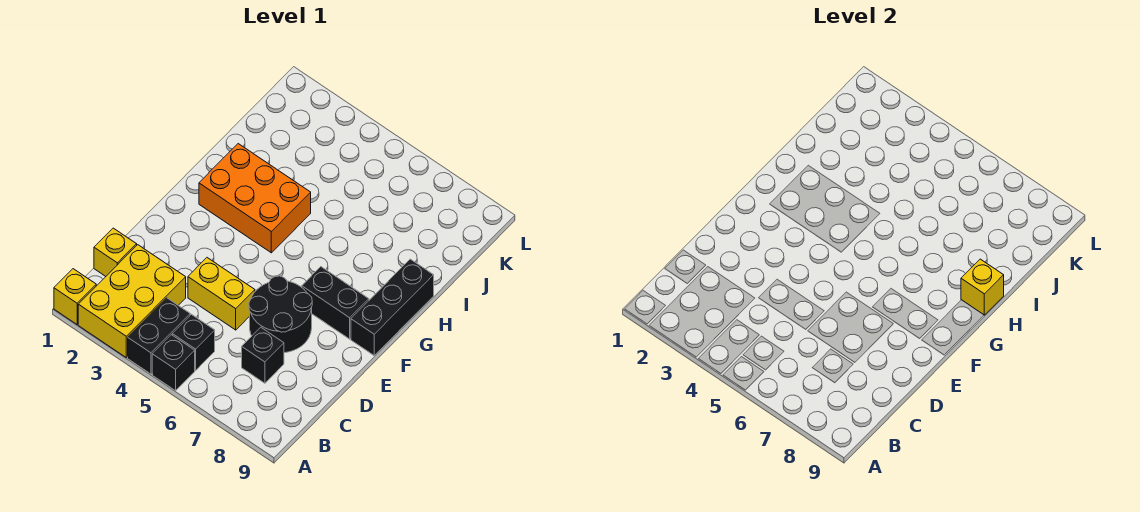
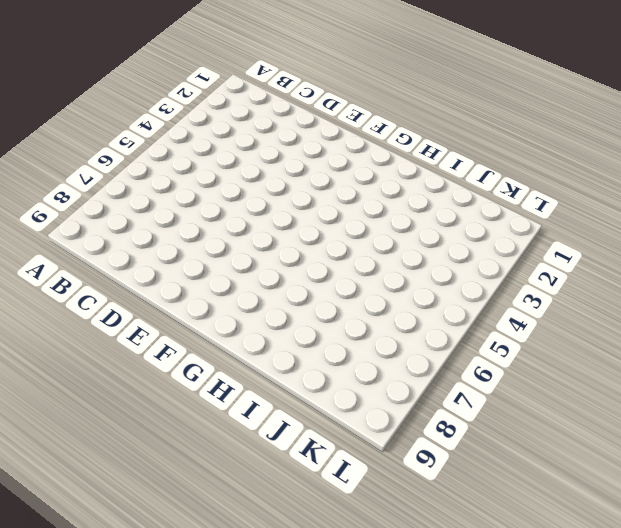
none -> yellow 1x1 brick [54,269,96,324]
none -> yellow 2x3 brick [78,245,186,357]
none -> black 1x2 brick [128,298,190,374]

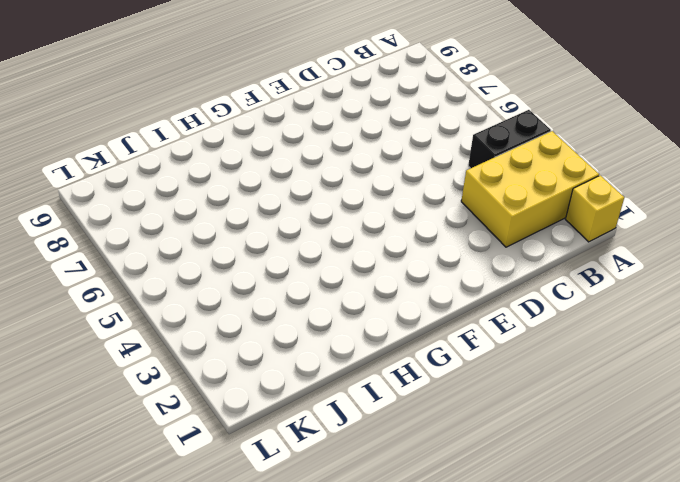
none -> black 1x1 brick [152,335,195,391]
none -> black 1x1 brick [172,314,215,370]
none -> yellow 1x1 brick [94,228,137,276]

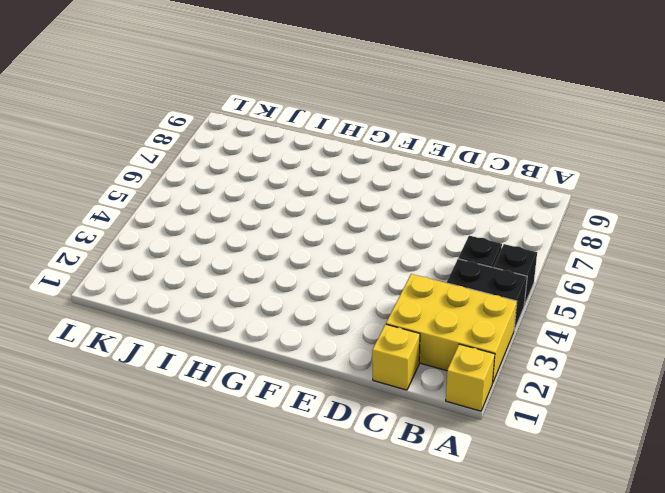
none -> black 1x1 brick [242,327,284,383]
none -> yellow 1x2 brick [188,258,255,330]
none -> black 2x2 round brick [249,276,312,353]

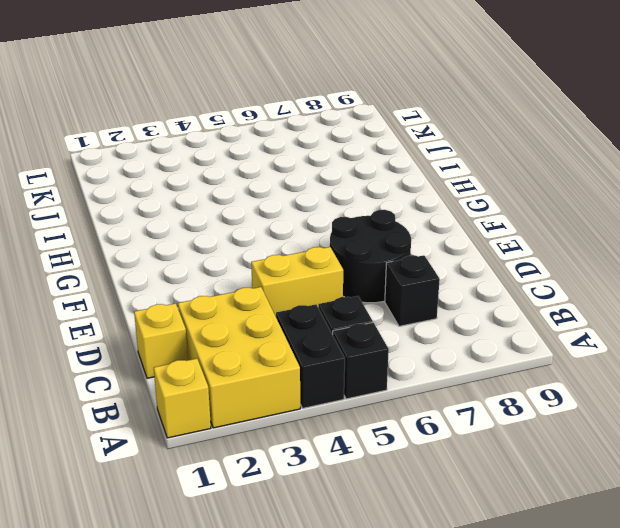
none -> black 1x2 brick [302,267,369,339]
none -> black 1x3 brick [351,259,434,355]
none -> orange 2x3 brick [199,144,311,253]

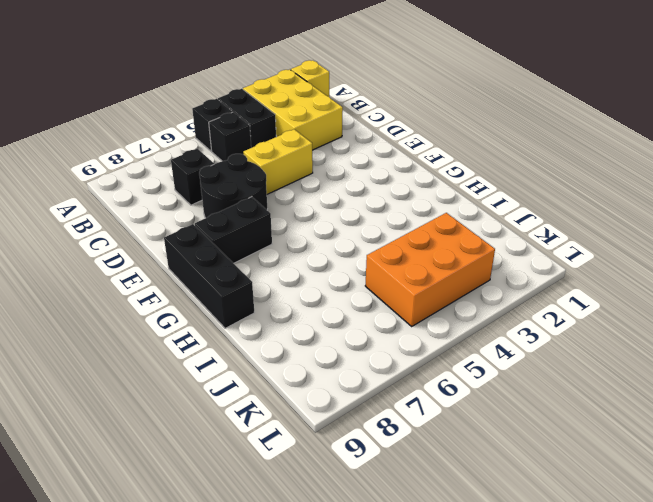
orange 2x3 brick [365,213,495,326] -> orange 2x3 brick moved to [199,144,311,253]
none -> yellow 1x1 brick [94,228,137,276]
none -> yellow 1x1 brick [961,259,1004,315]

